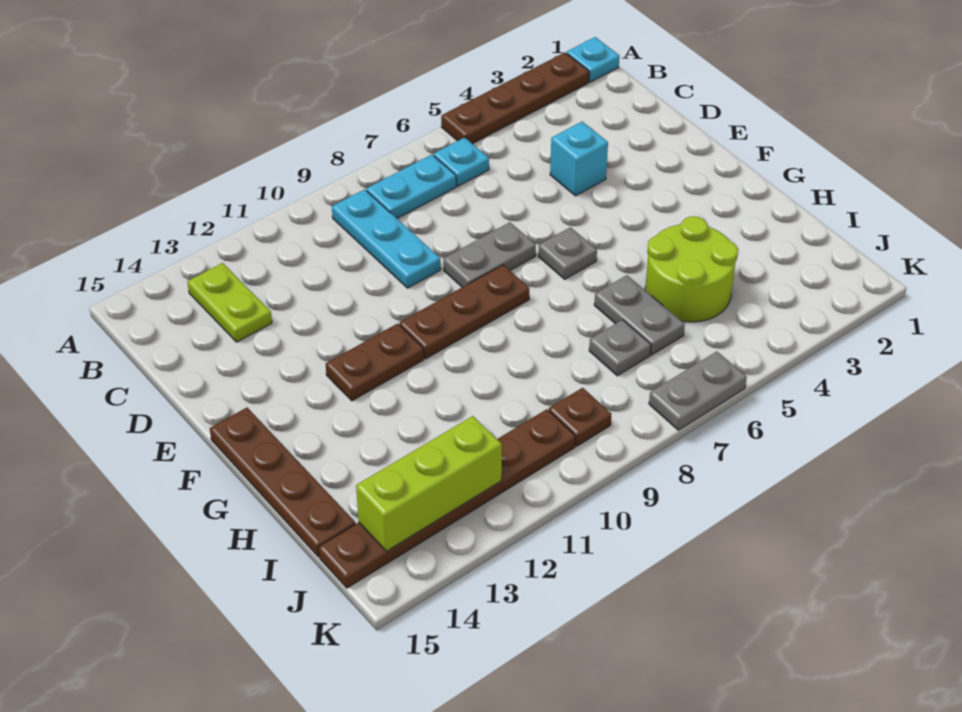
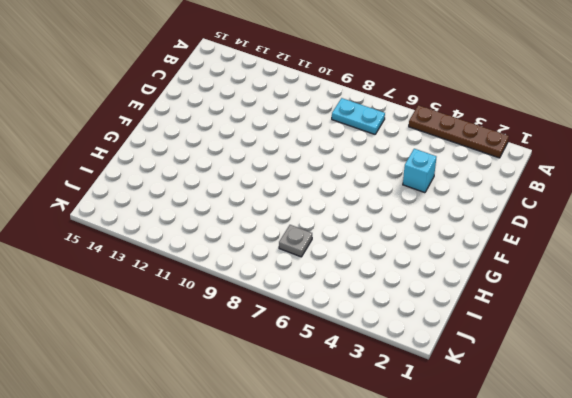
none -> cyan 1x1 plate [567,37,620,82]
none -> cyan 1x1 plate [434,137,489,186]
none -> cyan 1x3 plate [332,189,441,288]

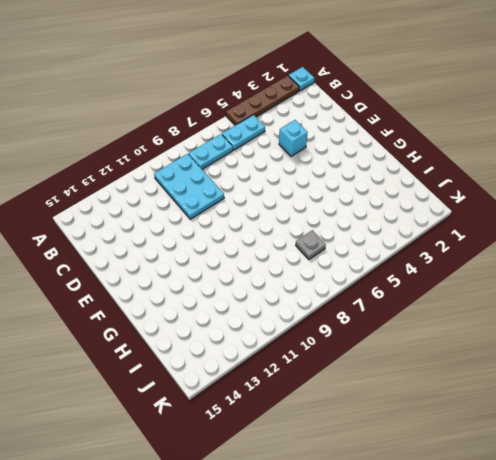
cyan 1x2 plate [222,115,265,150] -> cyan 1x1 plate [434,137,489,186]
cyan 2x3 plate [154,154,224,219] -> cyan 1x3 plate [332,189,441,288]
none -> lime 1x2 plate [187,263,272,342]
none -> grey 1x2 plate [443,222,536,287]
none -> grey 1x1 plate [538,227,597,279]

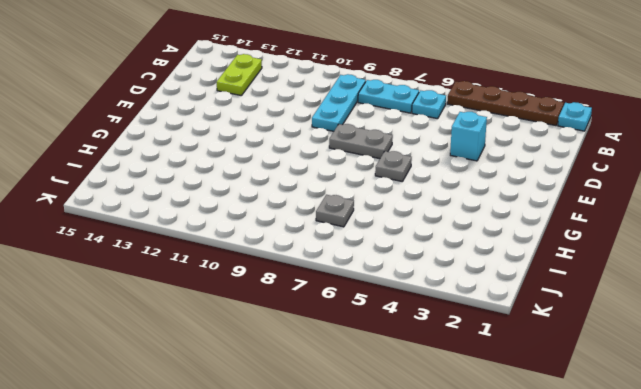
none -> brown 1x3 plate [399,265,529,359]
none -> brown 1x2 plate [326,324,424,401]
none -> brown 1x4 plate [210,408,355,557]

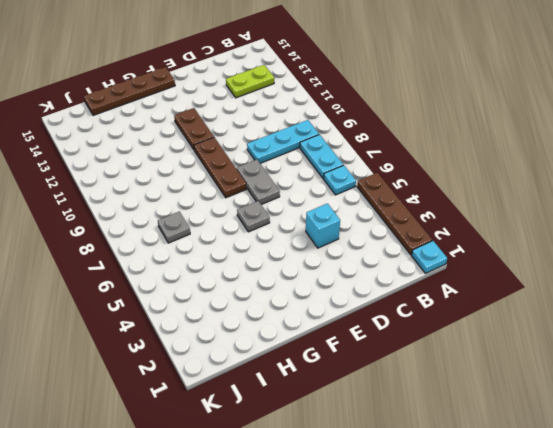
none -> lime 2x2 round brick [645,216,738,322]
none -> grey 1x2 plate [594,275,685,355]
none -> brown 1x1 plate [549,388,611,446]

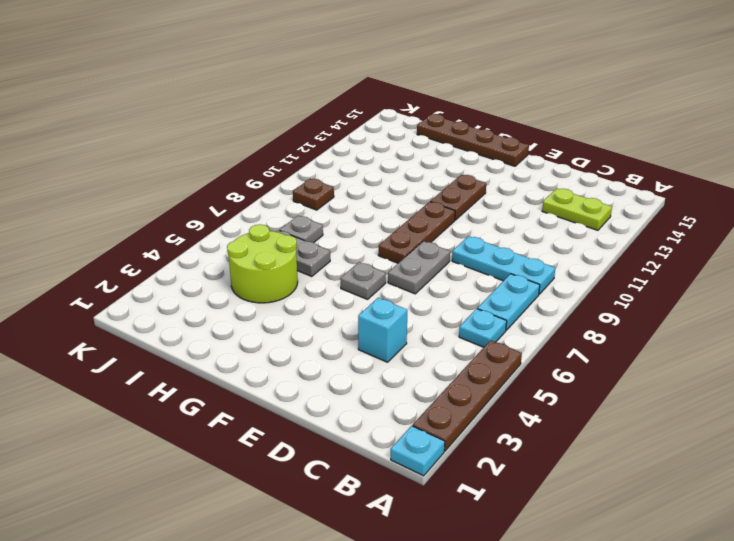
none -> brown 1x6 plate [318,409,575,588]
none -> grey 1x2 plate [649,351,747,430]
none -> lime 1x3 brick [356,416,502,551]

